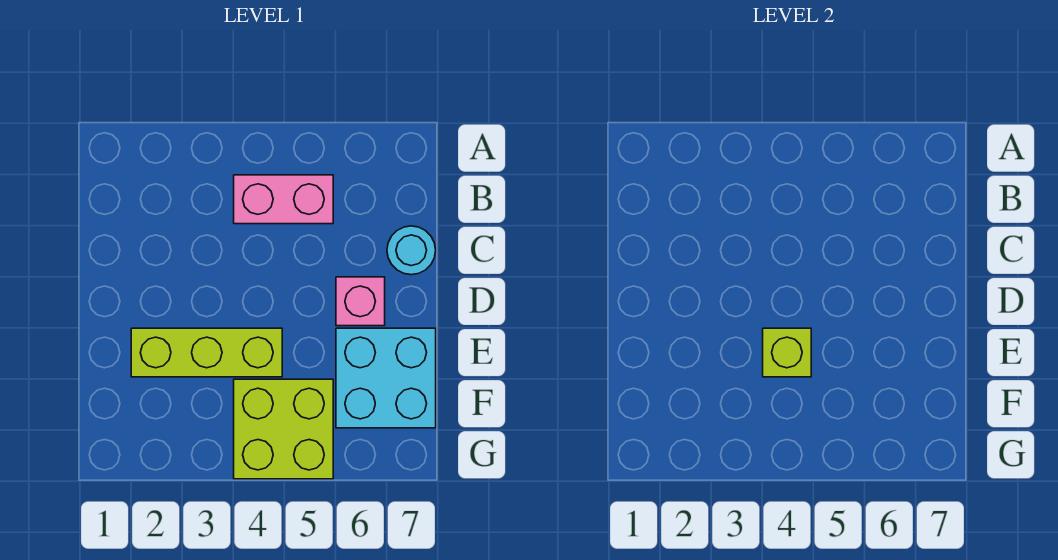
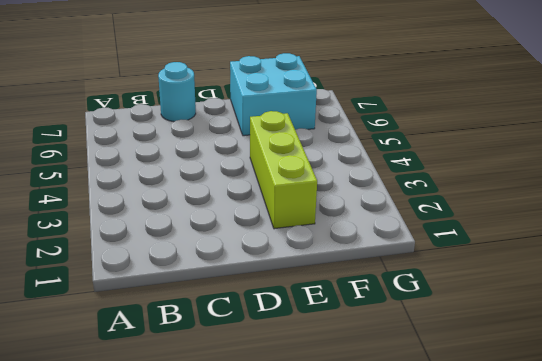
none -> pink 1x2 brick [234,175,333,224]
none -> pink 1x1 brick [336,277,385,326]

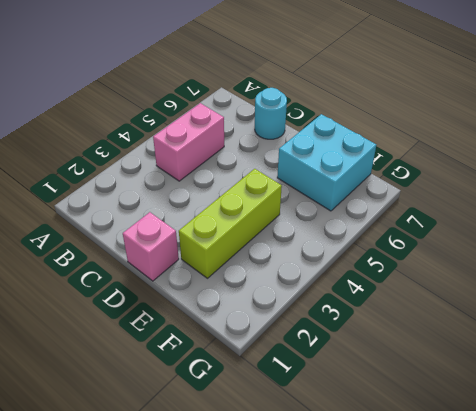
pink 1x1 brick [123,212,179,281] -> pink 1x1 brick moved to [336,277,385,326]
none -> lime 2x2 brick [234,379,333,479]
none -> lime 1x1 brick [763,328,811,377]

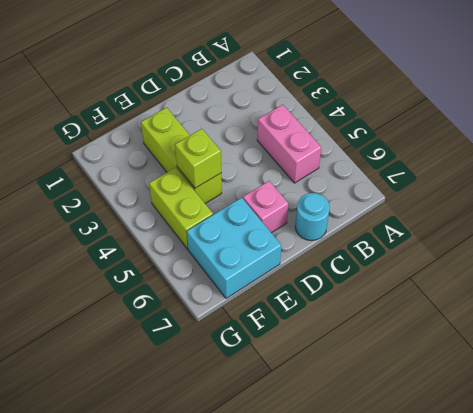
lime 1x2 brick [149,168,213,249] -> lime 2x2 brick [234,379,333,479]

